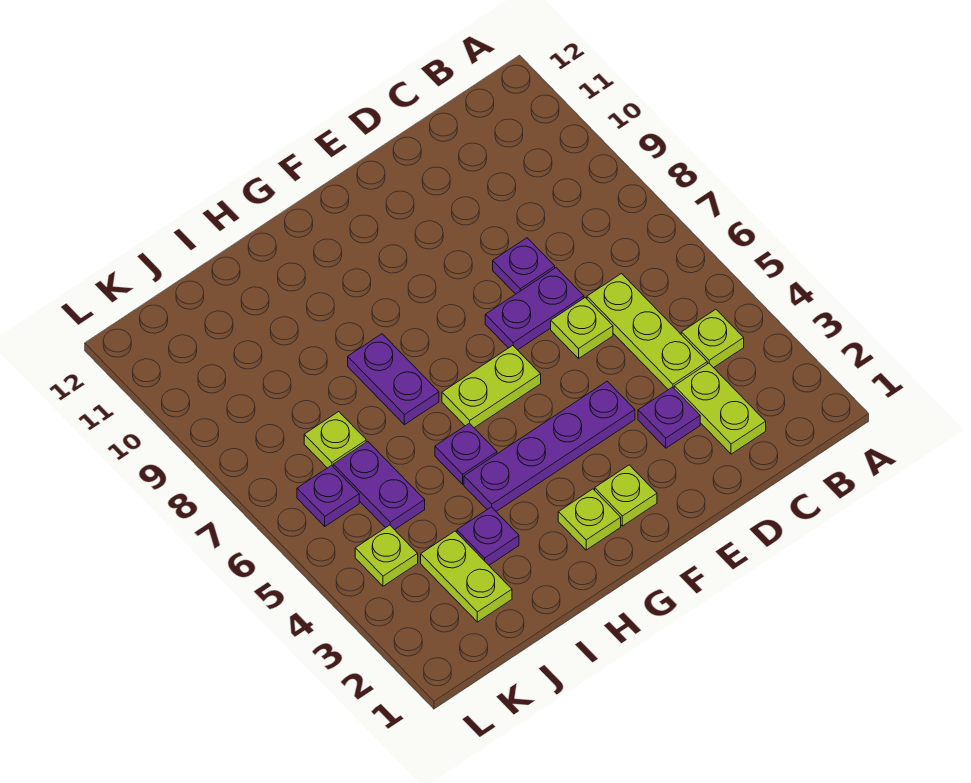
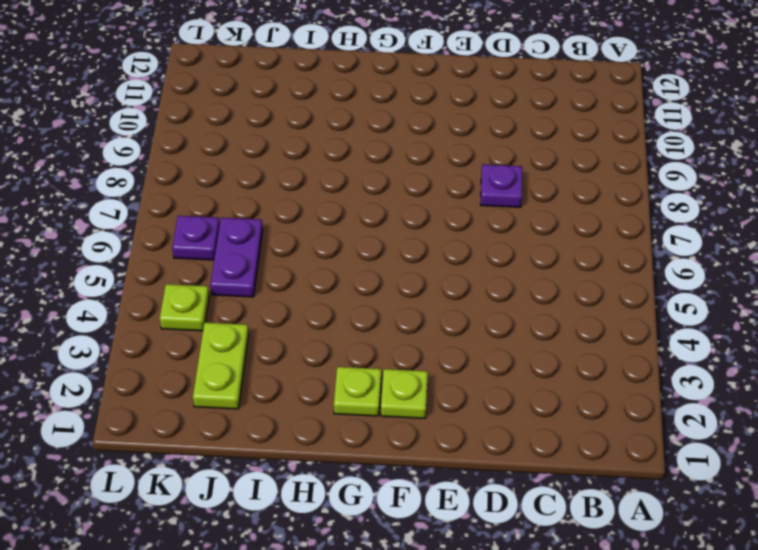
none -> lime 1x1 plate [681,309,744,368]
none -> lime 1x2 plate [674,363,766,454]
none -> lime 1x3 plate [587,274,707,390]

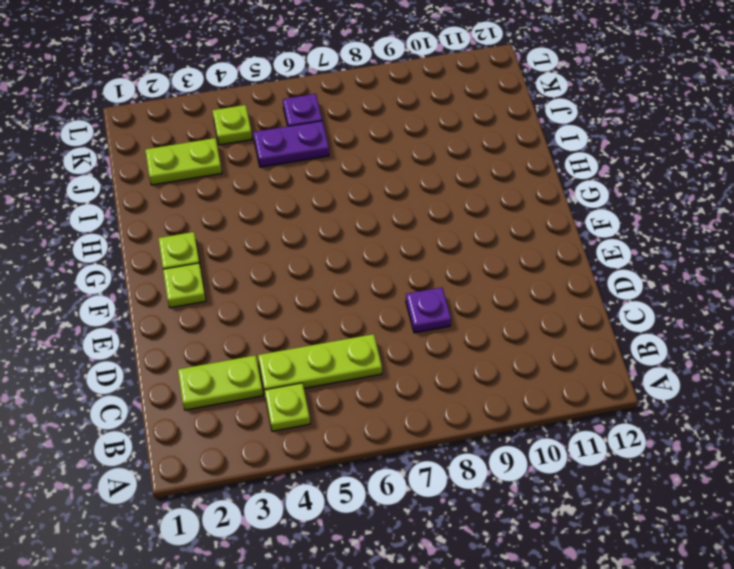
none -> purple 1x1 plate [638,387,700,448]
none -> lime 1x1 plate [551,298,613,358]
none -> purple 1x2 plate [485,268,584,350]

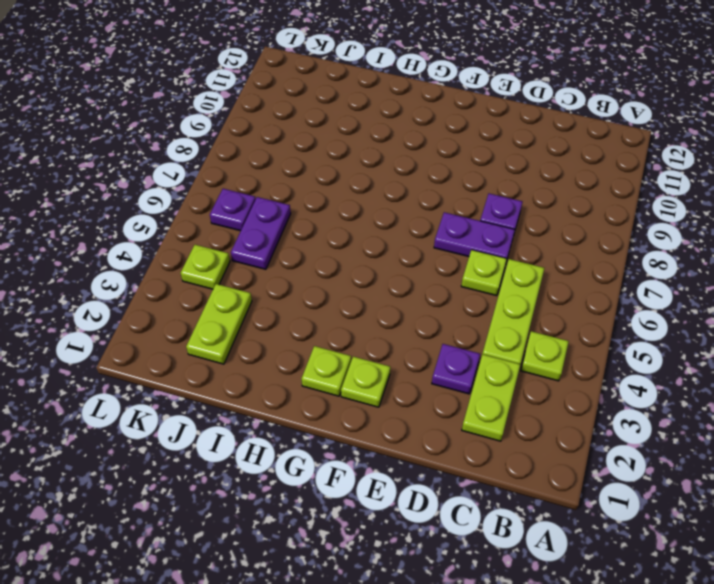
none -> purple 1x4 plate [464,381,635,511]
none -> lime 1x2 plate [442,346,541,428]
none -> purple 1x1 plate [435,423,497,484]

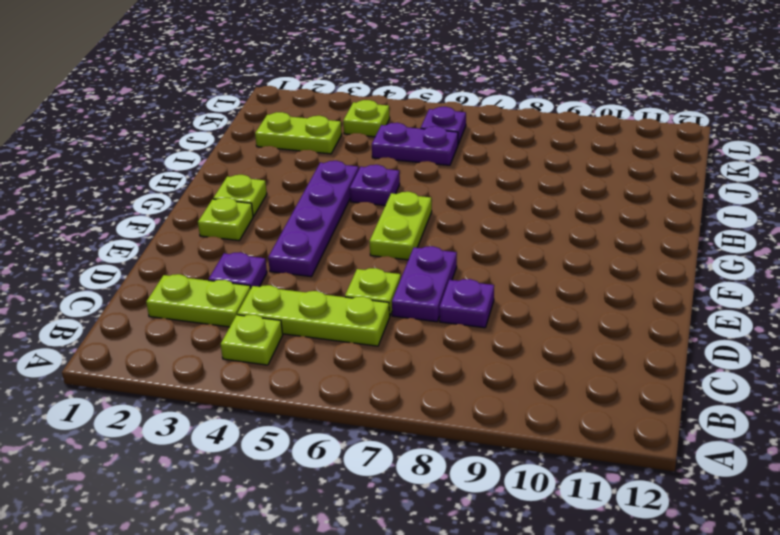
none -> purple 1x2 plate [348,334,439,425]
none -> purple 1x1 plate [457,507,519,565]
none -> lime 1x1 plate [304,412,366,468]

